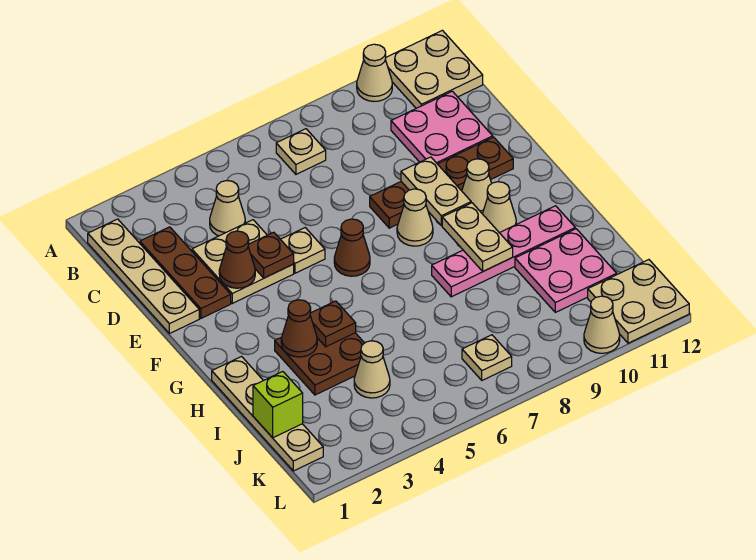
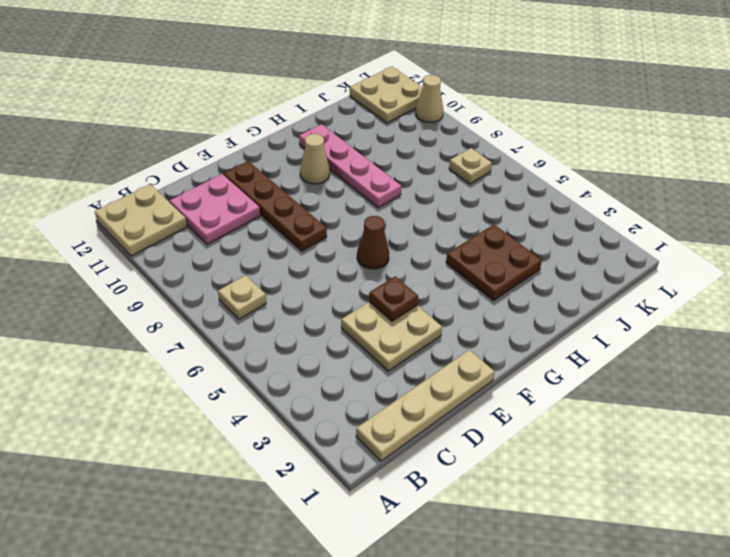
none -> tan 1x1 cone [357,44,392,102]
none -> brown 1x3 plate [140,227,231,318]
none -> tan 1x1 cone [210,181,245,236]

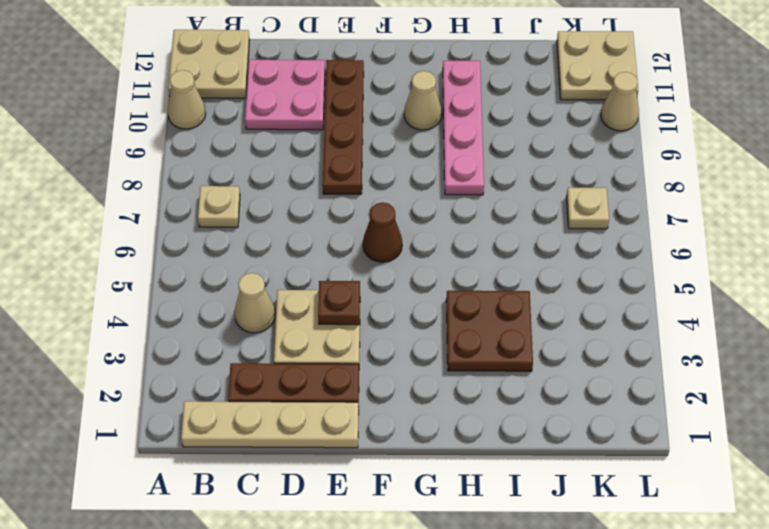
none -> tan 1x1 plate [280,228,325,273]
none -> tan 1x1 cone [397,189,433,246]
none -> tan 1x1 cone [462,159,492,214]

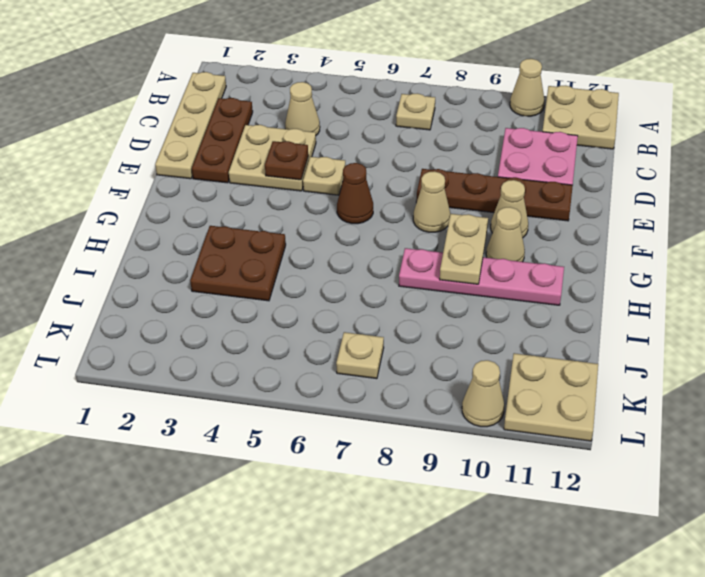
none -> tan 1x4 plate [212,357,323,471]
none -> pink 2x2 plate [515,229,617,312]
none -> tan 1x1 cone [354,341,390,398]

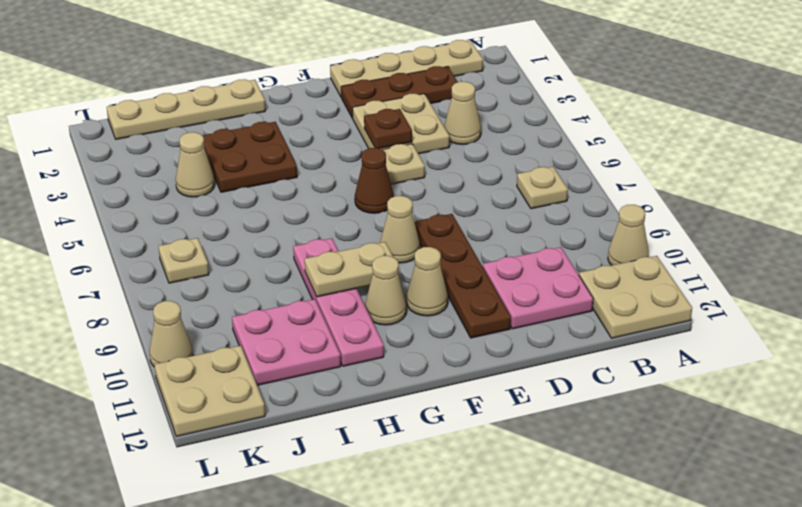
none -> brown 1x1 cone [219,231,255,288]
none -> tan 1x2 plate [401,157,471,226]
none -> brown 1x1 cone [281,300,317,357]

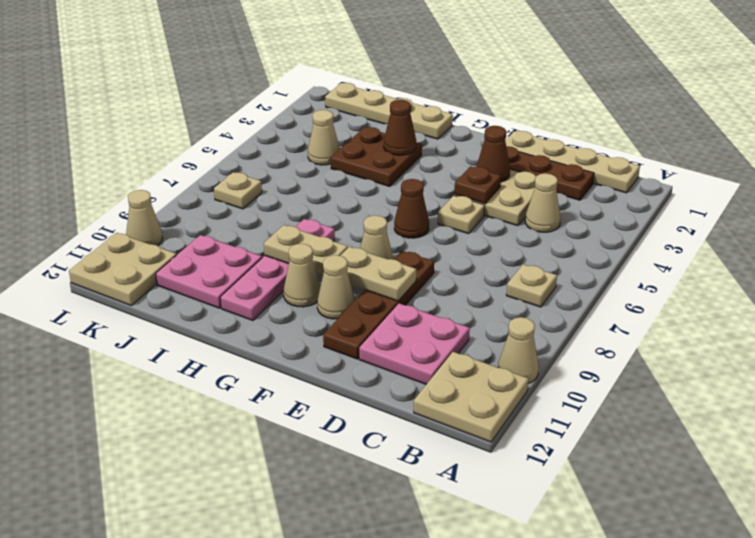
none -> brown 1x1 plate [310,301,356,347]
none -> lime 1x1 brick [253,372,303,438]

